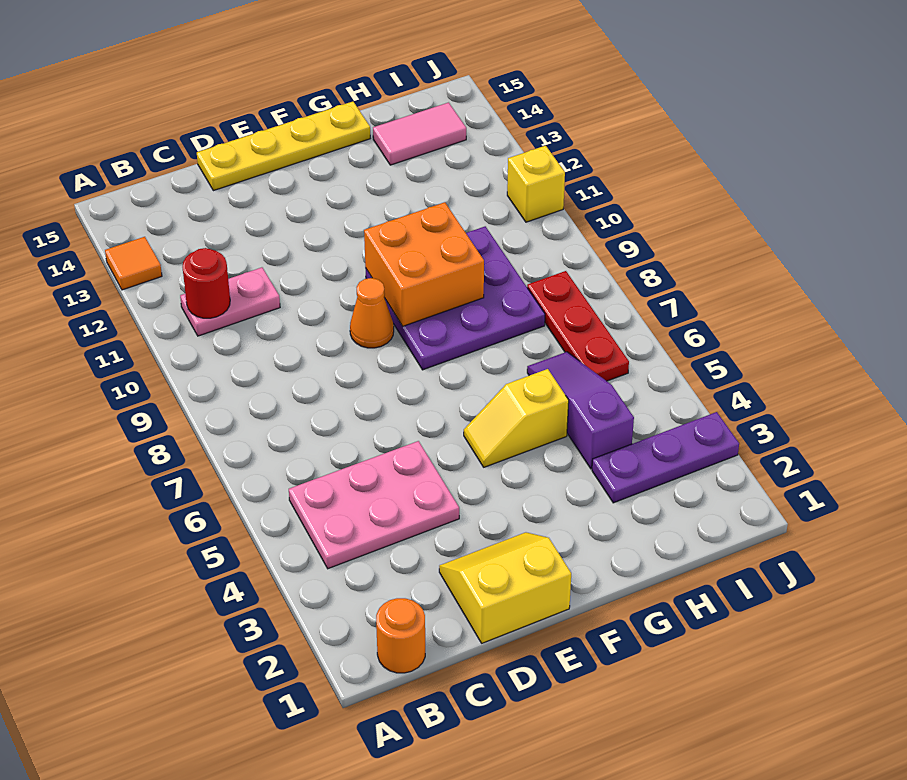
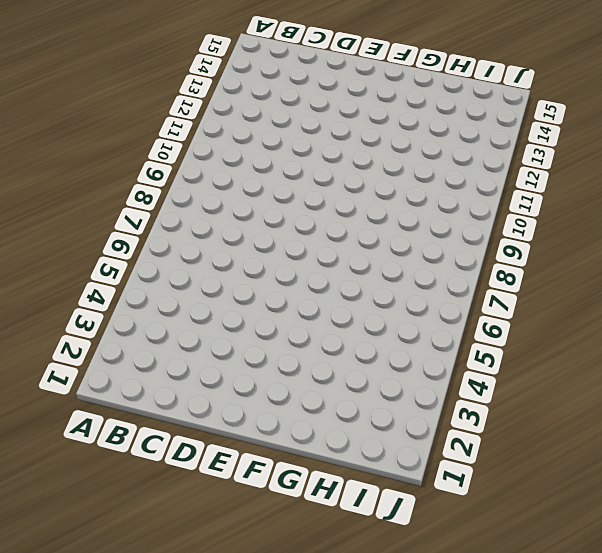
none -> orange 1x1 tile [105,237,162,290]
none -> orange 1x1 round brick [376,598,425,673]
none -> pink 2x3 plate [289,441,459,569]

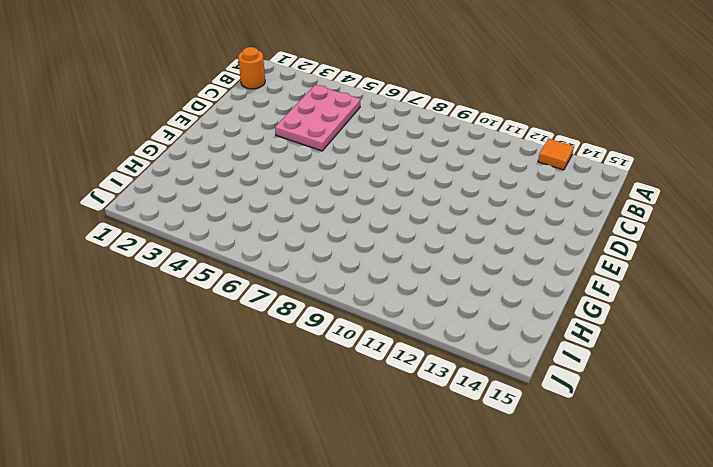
none -> pink 1x2 plate [180,267,280,336]
none -> yellow 2x2 slope [439,532,571,643]
none -> yellow 1x4 plate [197,102,370,191]

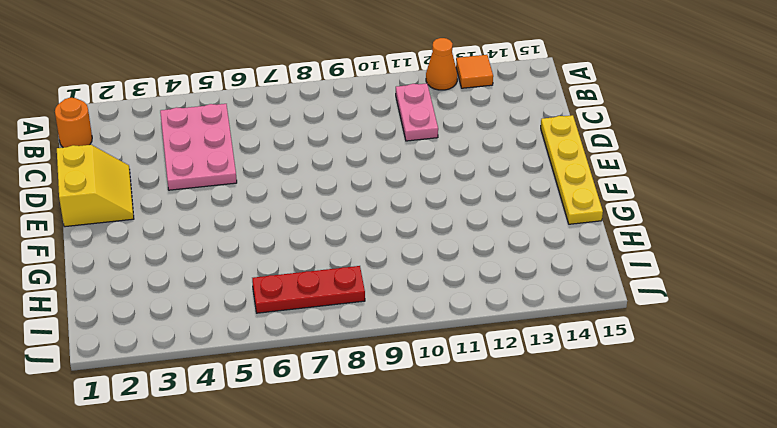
orange 1x1 cone [426,38,457,90] -> orange 1x1 cone moved to [350,278,394,348]
none -> yellow 1x2 slope [464,369,569,467]
none -> purple 3x3 plate [366,226,545,370]
none -> purple 1x3 plate [592,412,739,503]

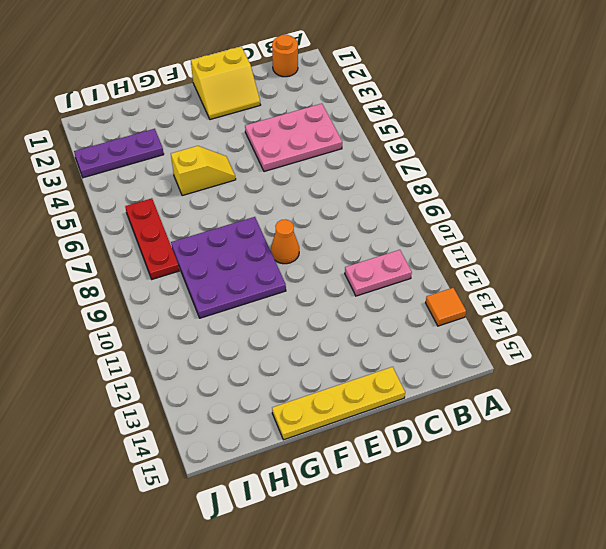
none -> purple 1x3 slope [527,352,634,469]
none -> pink 1x2 tile [373,102,466,165]
none -> yellow 1x1 brick [507,146,565,222]

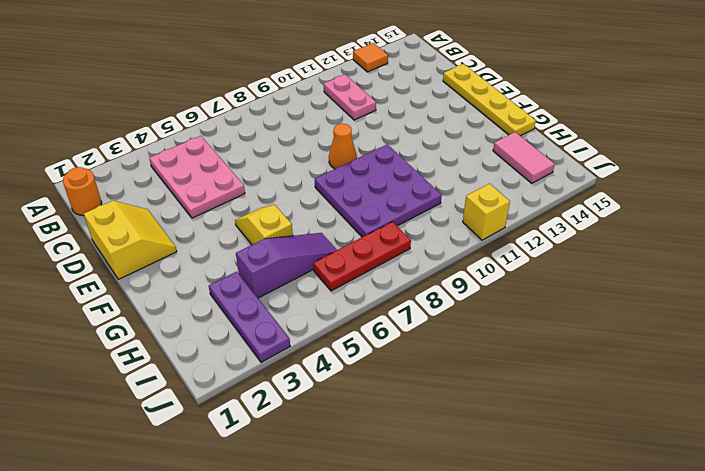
none -> red 1x1 round brick [182,248,230,318]
none -> orange 2x2 brick [364,202,484,326]

